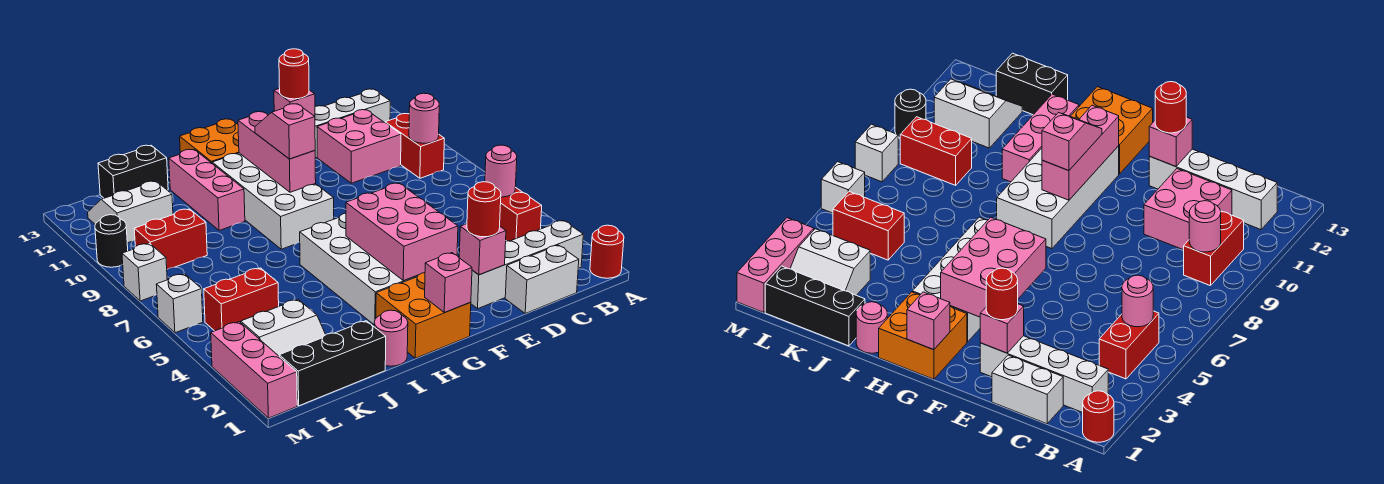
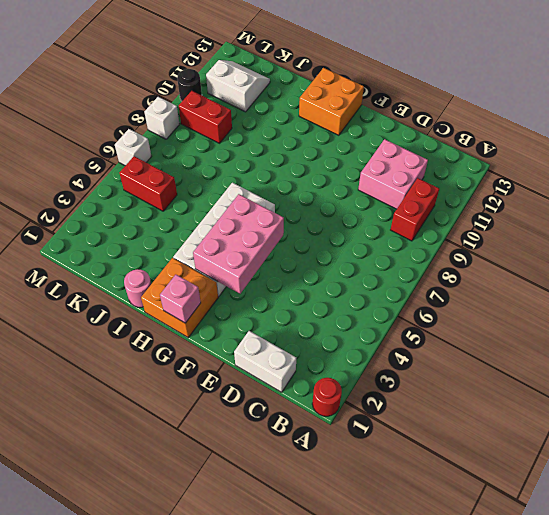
none -> white 1x4 brick [471,220,583,309]
none -> red 1x2 brick [500,187,542,241]
none -> white 1x4 brick [315,89,390,158]
none -> white 2x4 brick [212,153,334,249]

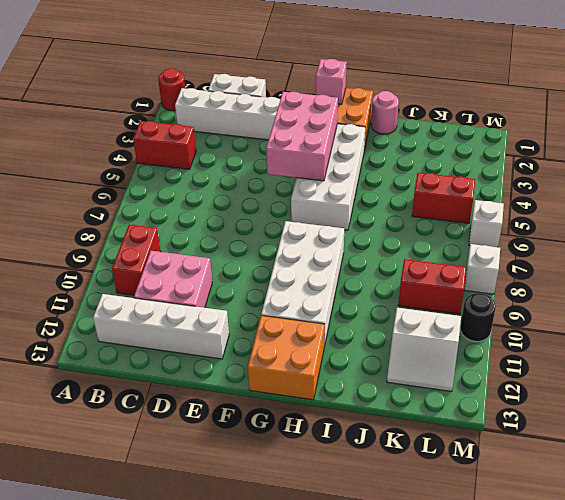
red 1x2 brick [133,121,196,169] -> red 1x2 brick turned to [500,187,542,241]
none -> pink 1x3 brick [169,149,245,231]
none -> black 1x3 brick [279,321,386,406]
none -> black 1x2 brick [98,145,168,198]
none -> white 2x2 slope [241,299,326,356]

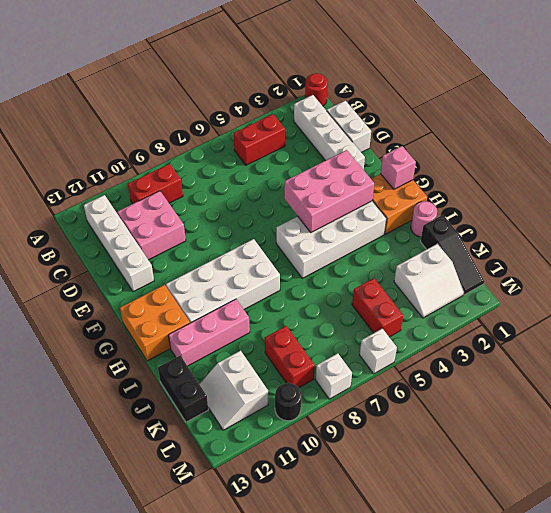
black 1x3 slope [420,215,484,295] -> black 1x3 brick [279,321,386,406]
white 2x2 slope [394,244,464,318] -> white 2x2 slope turned to [241,299,326,356]
none -> pink 1x3 brick [211,322,297,418]
none -> pink 1x1 round brick [485,145,517,197]
none -> pink 1x1 round brick [409,93,439,143]
none -> pink 1x1 brick [459,224,506,275]

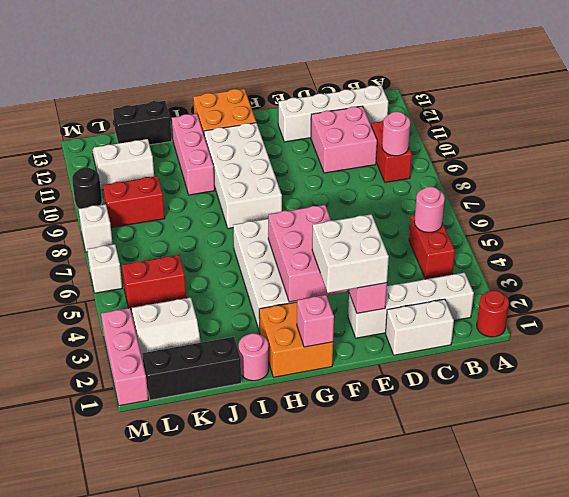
white 2x2 brick [312,214,389,293] -> red 1x1 round brick [467,182,501,237]
none -> pink 1x1 brick [274,88,315,116]
none -> pink 1x3 brick [238,112,316,192]
none -> red 1x1 round brick [279,49,309,99]
none -> pink 1x2 slope [255,104,315,159]

